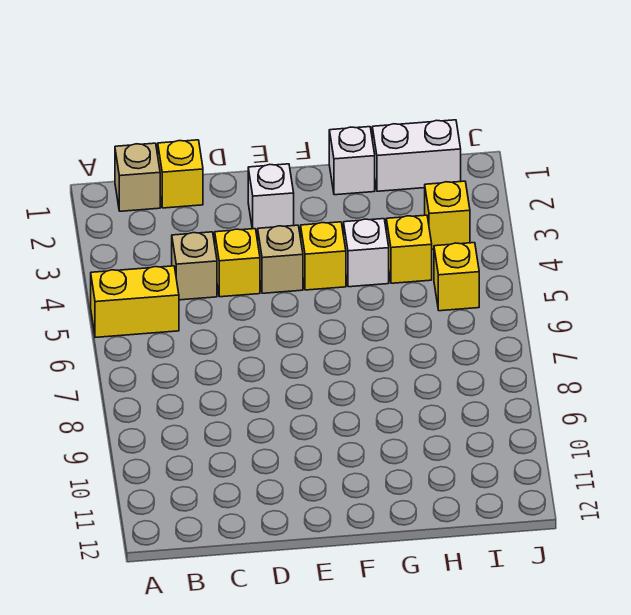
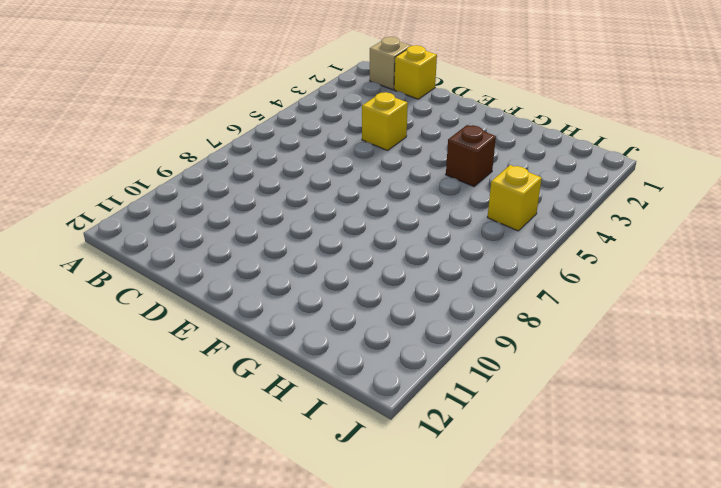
brown 1x1 brick [446,125,496,187] -> white 1x1 brick [344,219,389,287]
none -> yellow 1x2 brick [91,266,179,337]
none -> tan 1x1 brick [172,232,217,300]
none -> white 1x1 brick [248,164,294,232]

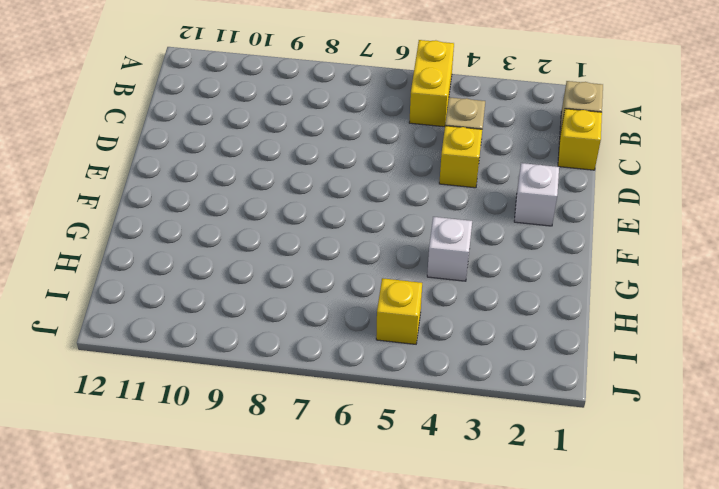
none -> tan 1x1 brick [258,225,303,293]
none -> yellow 1x1 brick [301,222,346,290]
none -> white 1x1 brick [329,127,375,195]

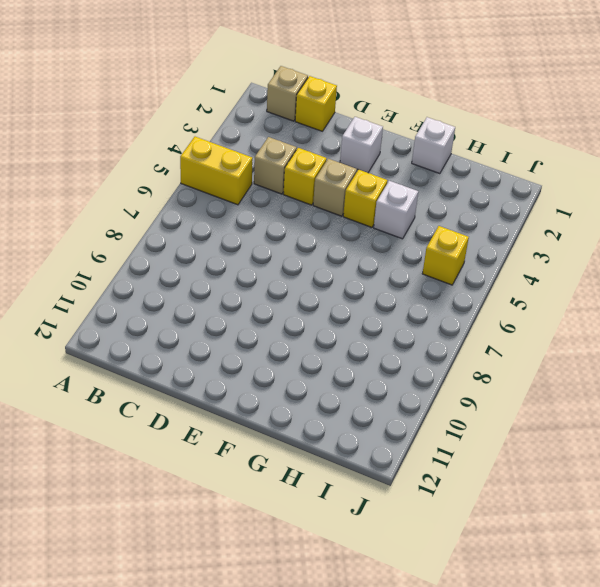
none -> white 1x2 brick [372,120,461,191]
none -> yellow 1x1 brick [386,215,432,283]
none -> yellow 1x1 brick [425,181,470,249]

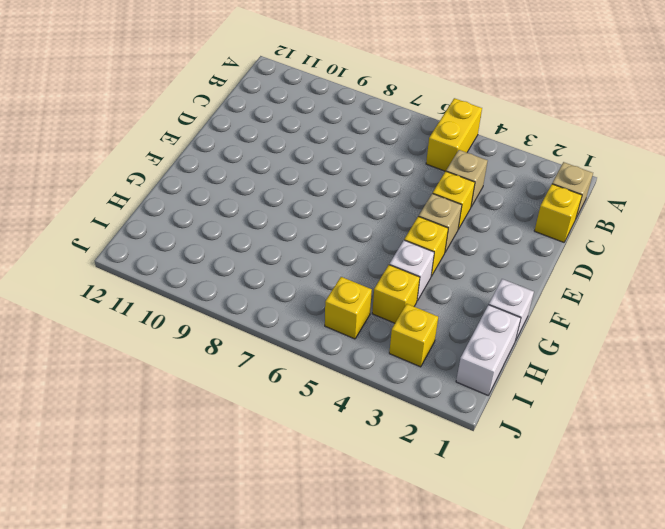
none -> white 1x1 brick [248,164,294,232]

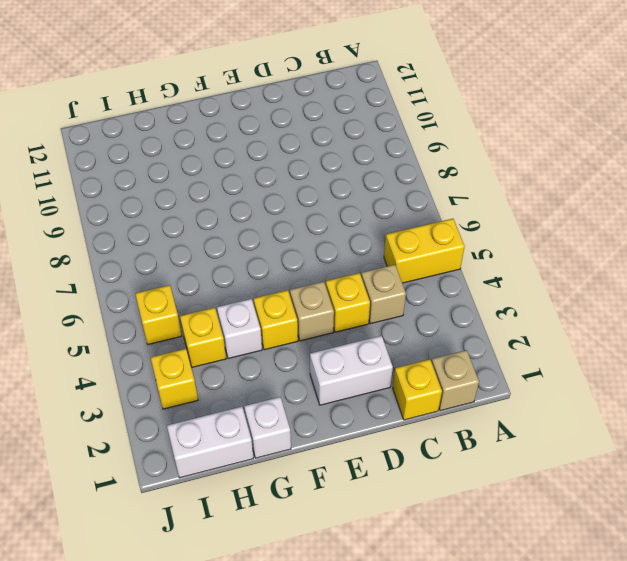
white 1x2 brick [310,336,393,405] -> white 1x1 brick [248,164,294,232]

